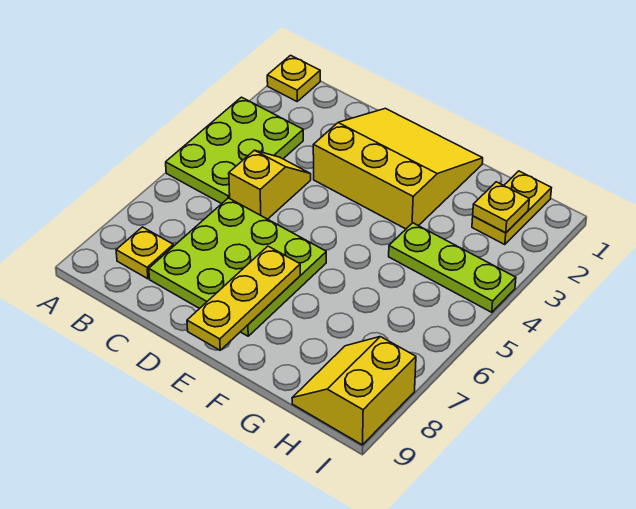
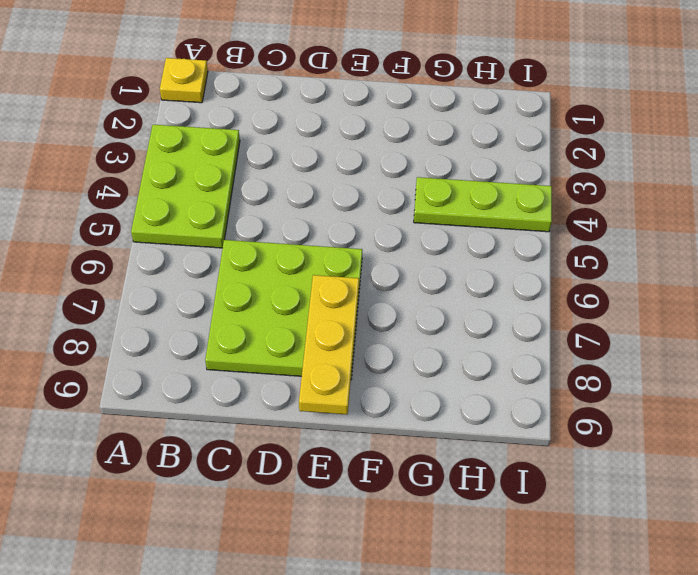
none -> yellow 1x1 plate [116,227,173,279]
none -> yellow 1x2 slope [229,150,311,219]

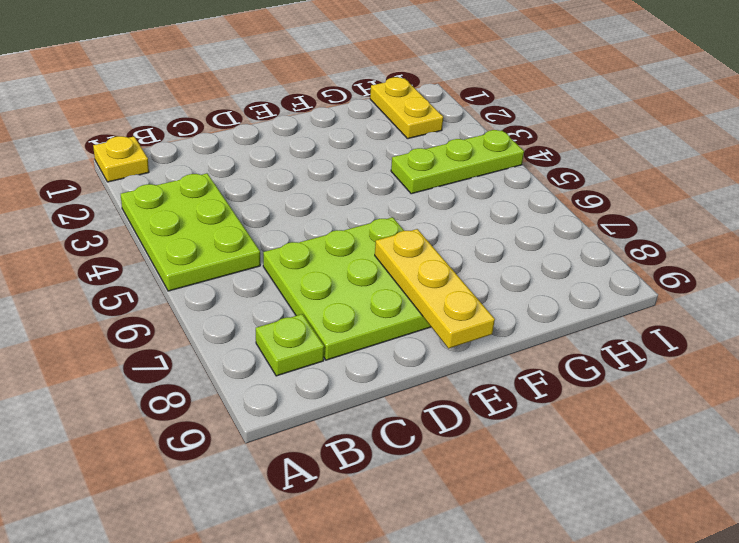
lime 1x1 plate [256,314,324,376] -> yellow 1x1 plate [116,227,173,279]
none -> yellow 1x2 slope [229,150,311,219]
none -> yellow 3x3 slope [313,108,483,229]

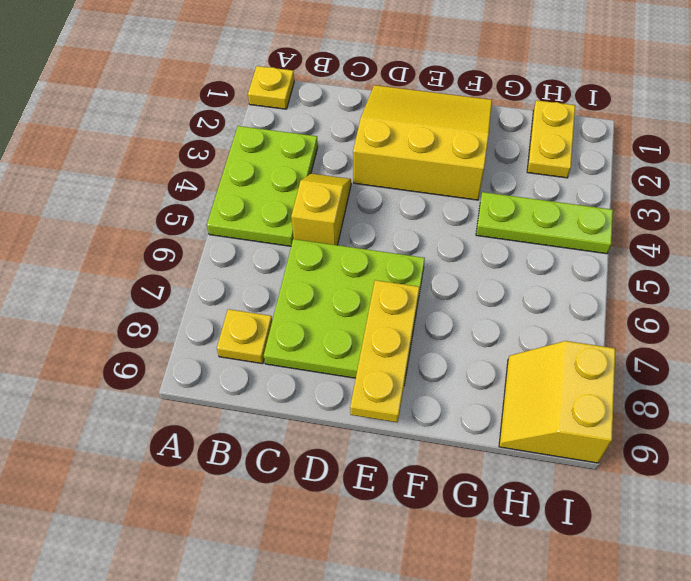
none -> yellow 1x1 plate [473,182,529,233]

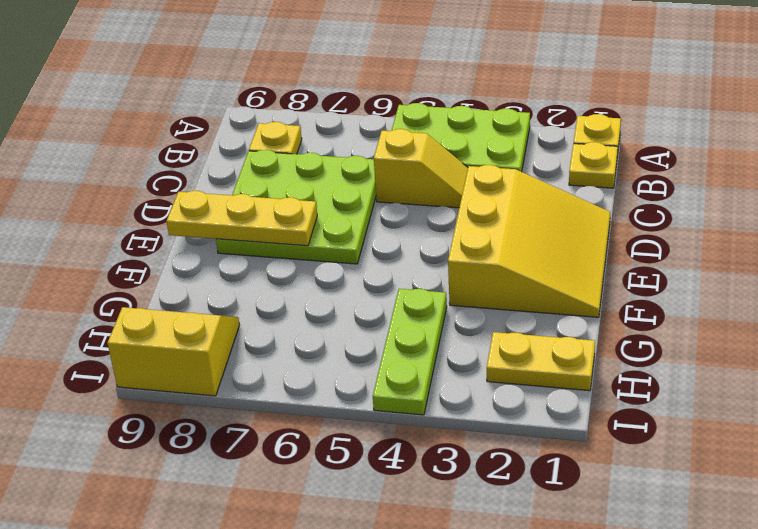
yellow 1x1 plate [569,142,618,188] -> yellow 1x1 plate moved to [473,182,529,233]

